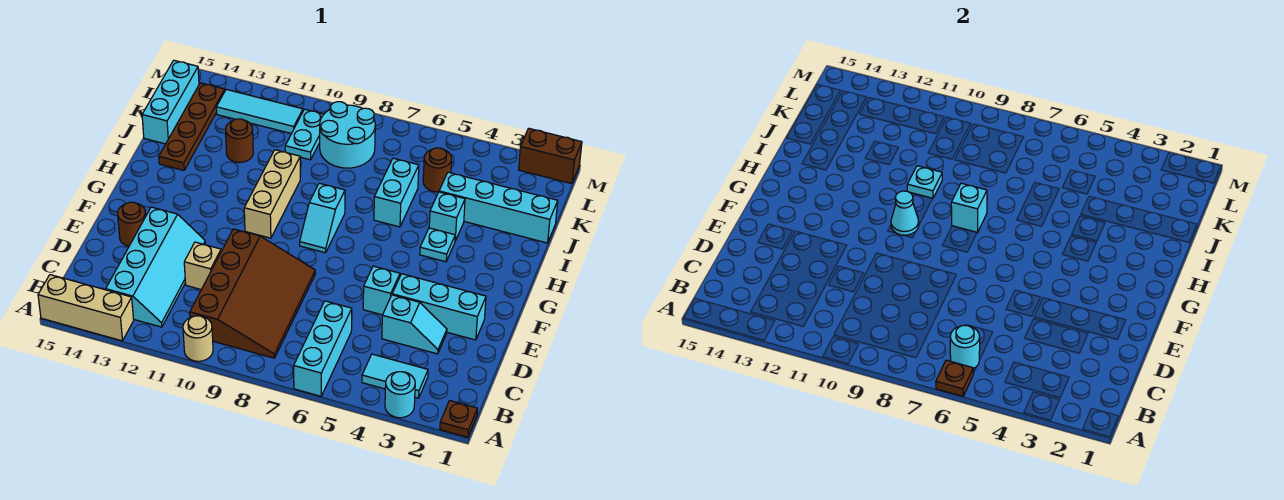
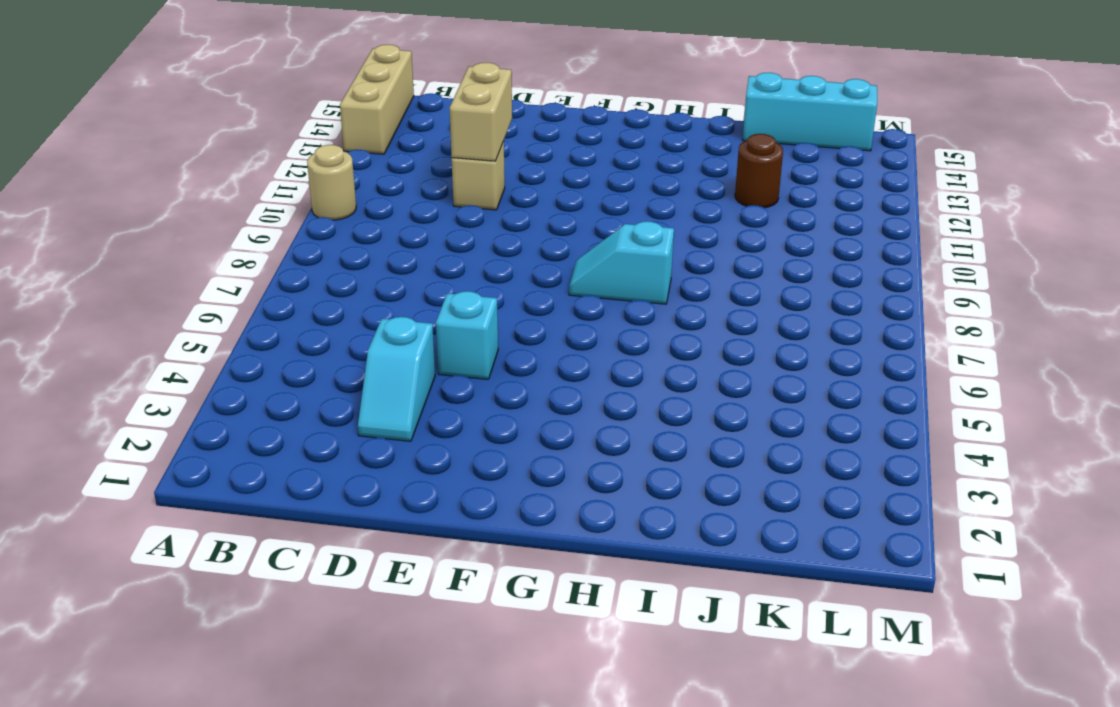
tan 1x2 brick [450,63,512,161] -> none
none -> brown 1x1 plate [440,401,477,437]
none -> cyan 1x1 round brick [385,372,415,418]
none -> cyan 1x3 brick [294,301,352,396]
none -> cyan 1x2 tile [362,354,428,398]

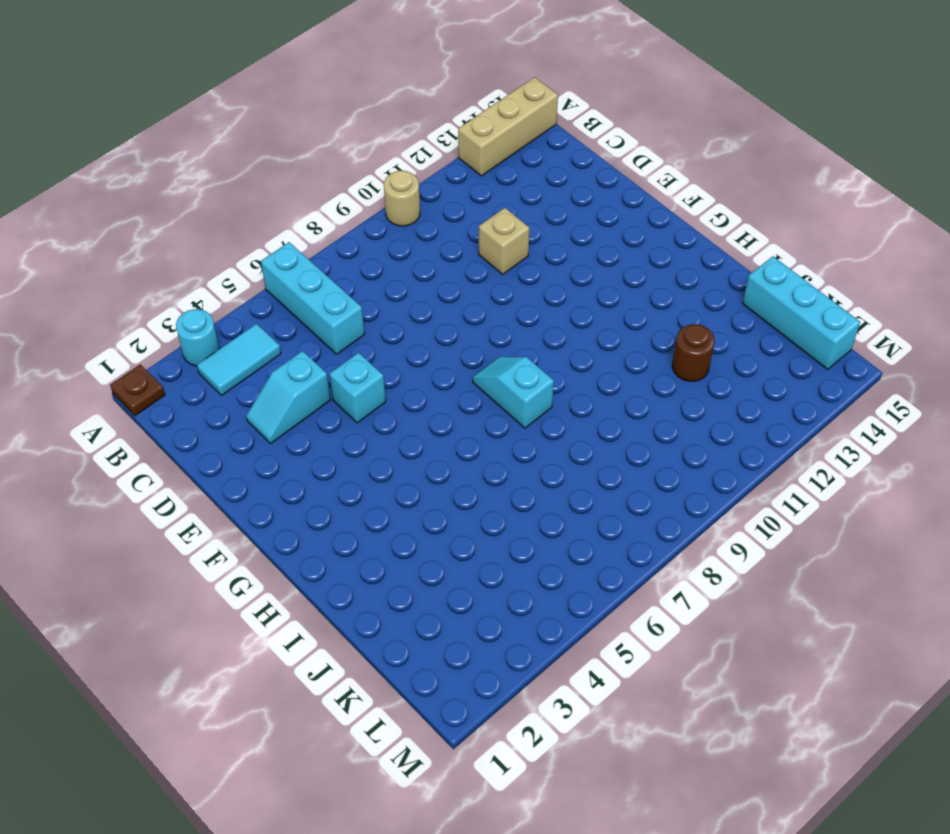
none -> brown 3x4 slope [190,229,315,358]
none -> cyan 2x4 slope [106,207,205,327]
none -> cyan 1x3 brick [392,274,486,340]
none -> brown 1x1 round brick [117,202,146,246]

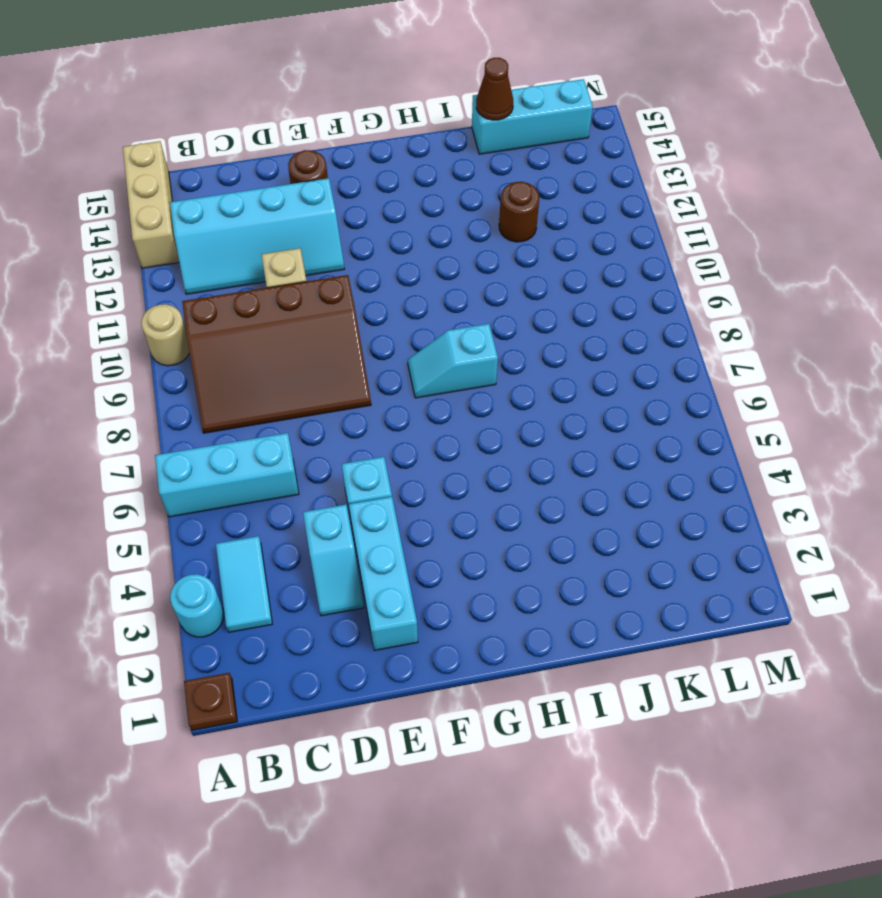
brown 1x1 cone [476,58,513,120] -> none
none -> tan 1x3 brick [244,150,300,238]
none -> cyan 1x1 plate [420,228,455,262]
none -> cyan 1x1 brick [429,192,465,241]
none -> cyan 1x2 brick [374,158,419,227]

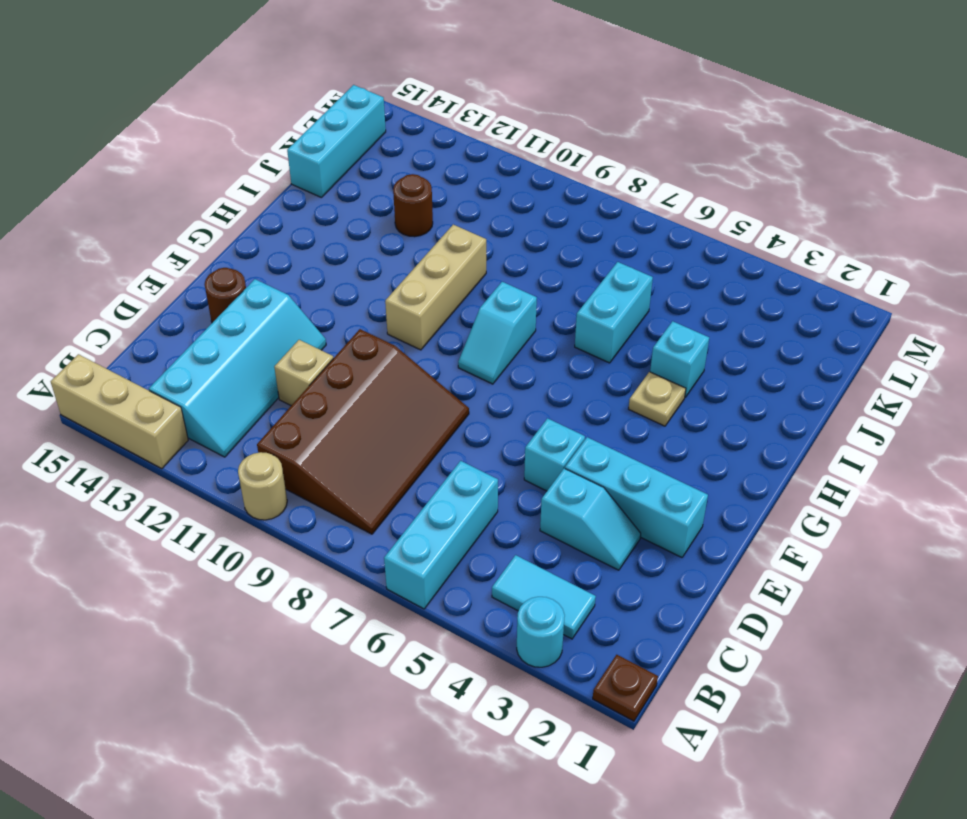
tan 1x1 plate [629,372,686,426] -> cyan 1x1 plate [420,228,455,262]
none -> brown 1x4 plate [159,83,225,170]
none -> cyan 1x4 brick [439,172,558,243]
none -> brown 1x1 round brick [423,148,452,192]
none -> cyan 2x2 round brick [320,102,375,168]

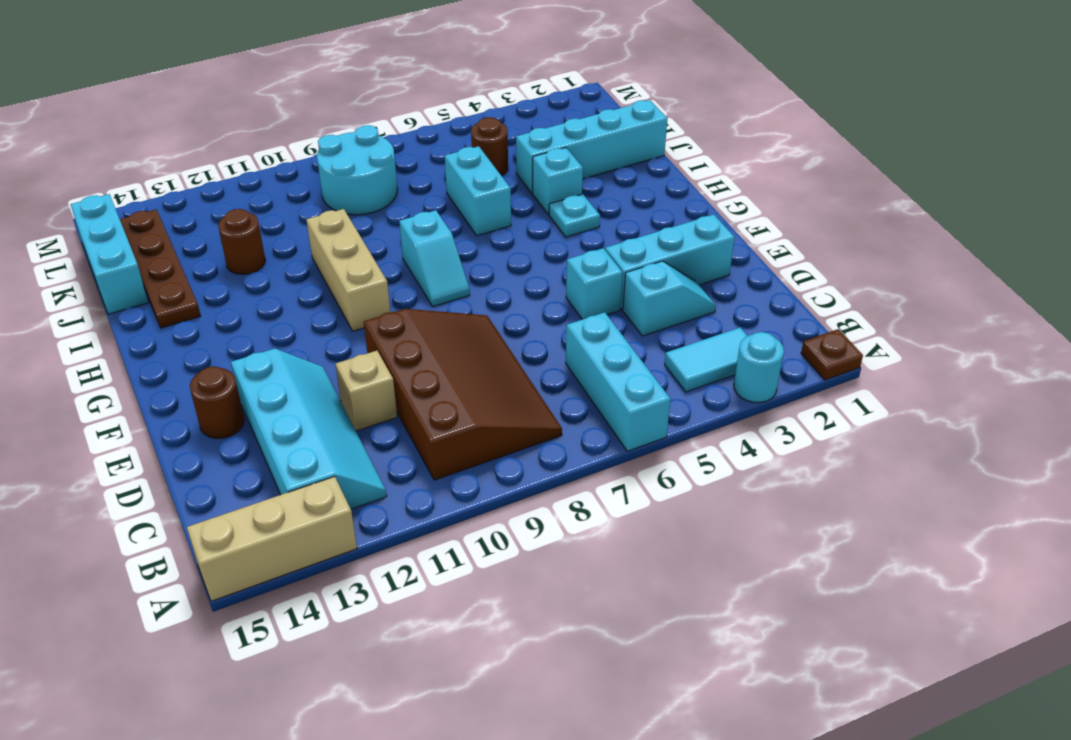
none -> tan 1x1 round brick [183,316,213,361]
none -> cyan 1x2 plate [285,109,324,160]
none -> cyan 1x3 tile [216,89,303,134]
none -> brown 1x2 brick [519,128,582,184]

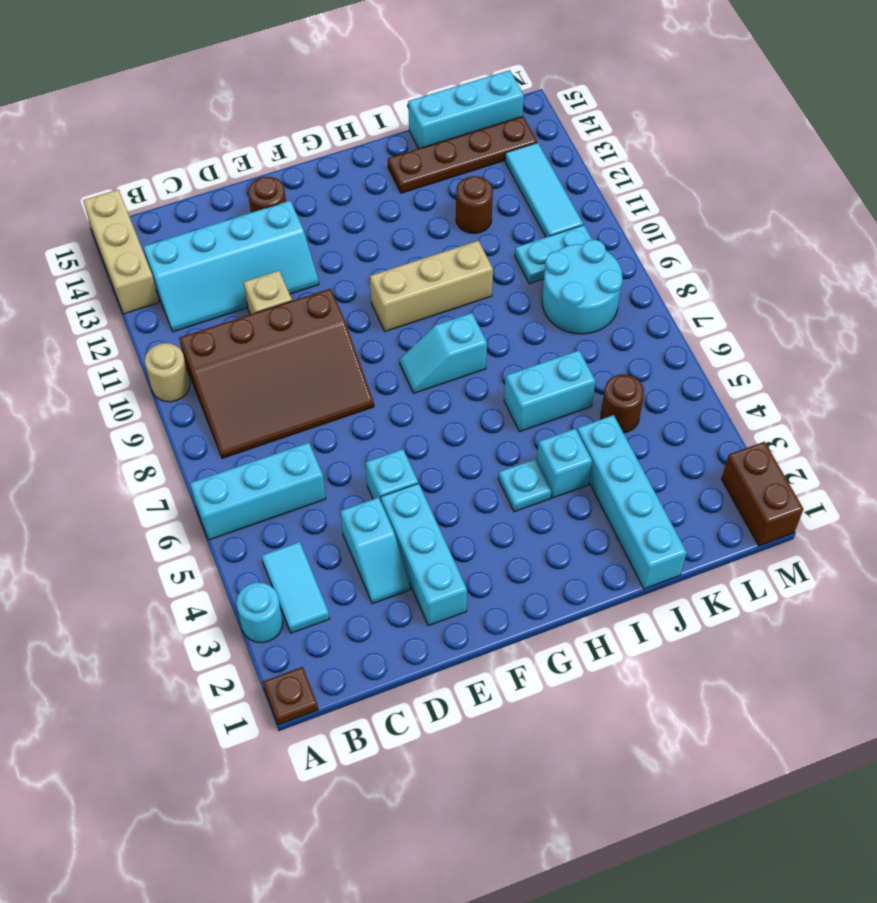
none -> brown 1x1 plate [936,360,973,396]
none -> cyan 1x1 round brick [950,325,980,369]
none -> cyan 1x1 cone [891,191,919,235]
none -> cyan 1x1 brick [951,183,987,232]

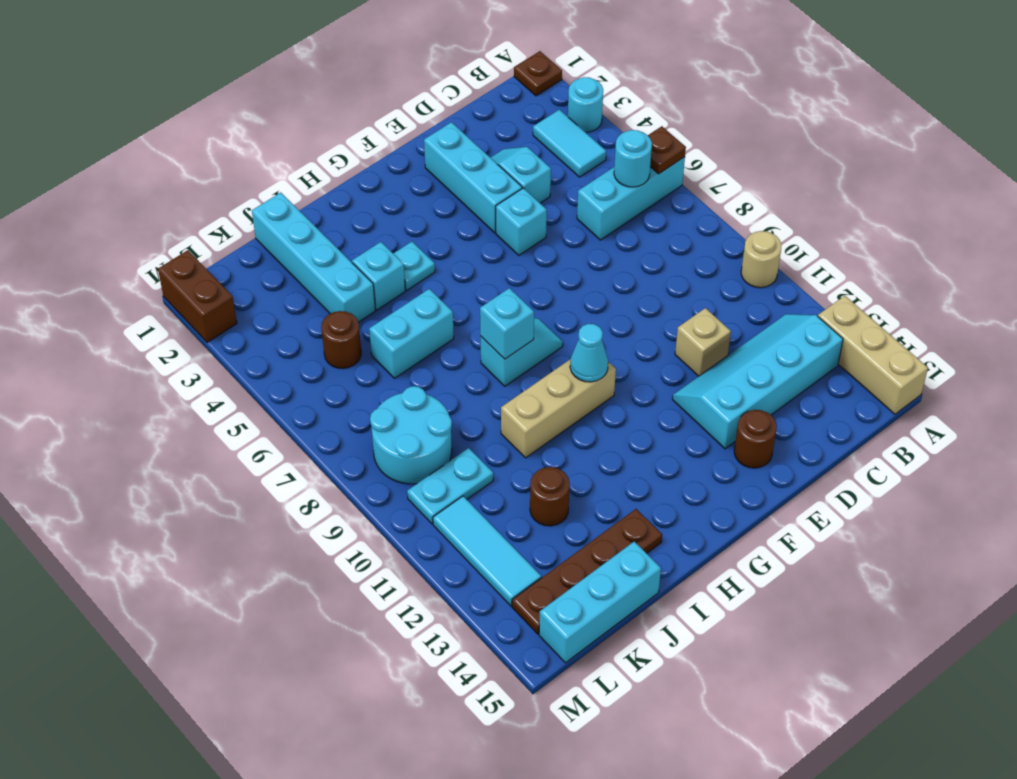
none -> brown 3x4 slope [190,229,315,358]
none -> cyan 1x1 plate [907,166,942,198]

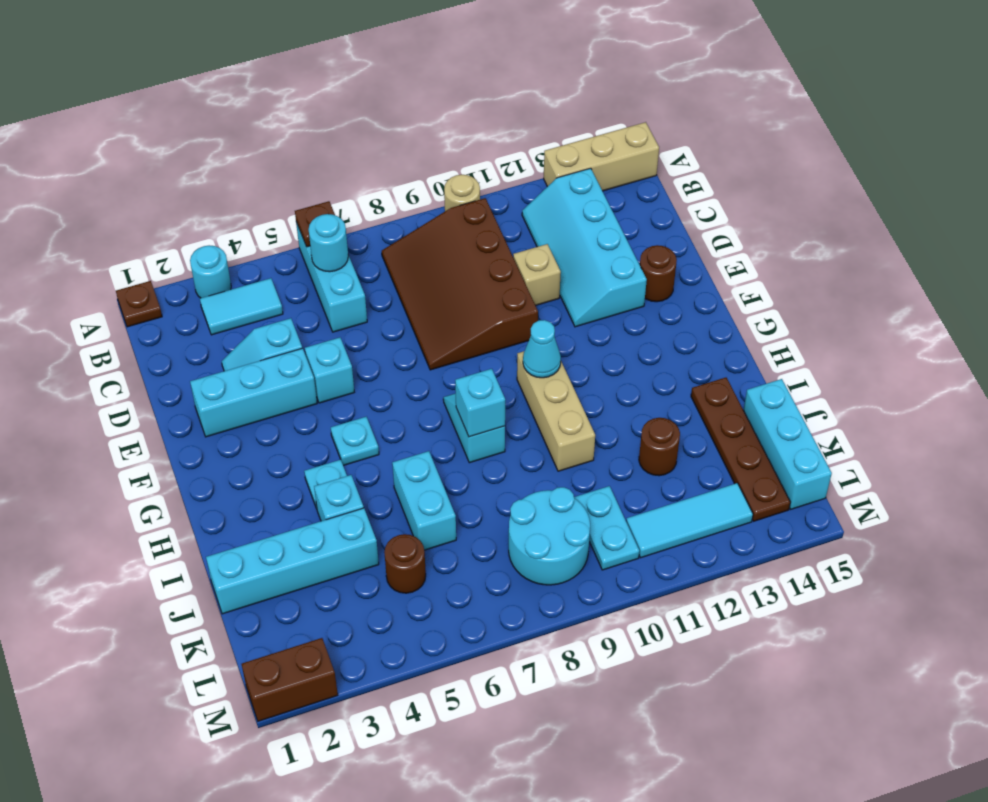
cyan 1x1 plate [331,417,379,466] -> cyan 1x1 plate moved to [907,166,942,198]

